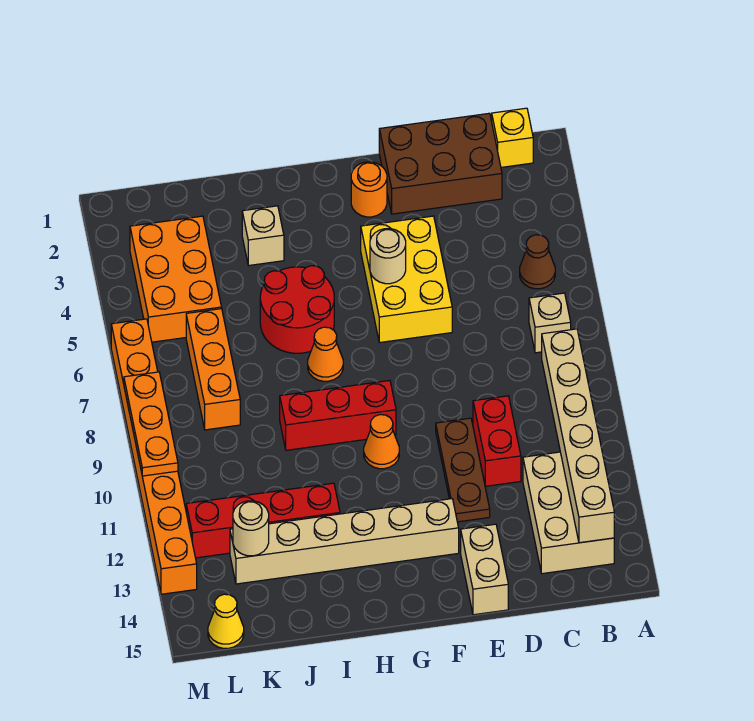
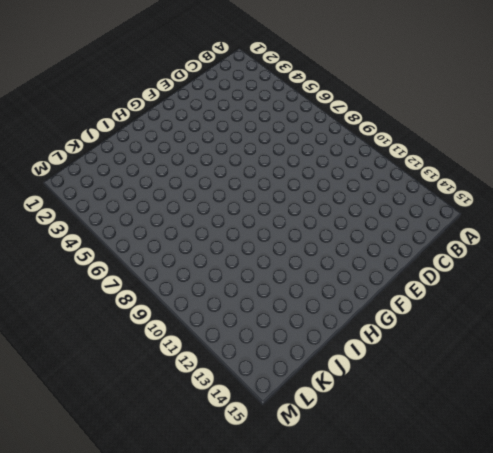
none -> yellow 1x1 brick [492,108,533,167]
none -> brown 1x1 cone [520,235,555,289]
none -> tan 1x1 brick [529,293,571,353]

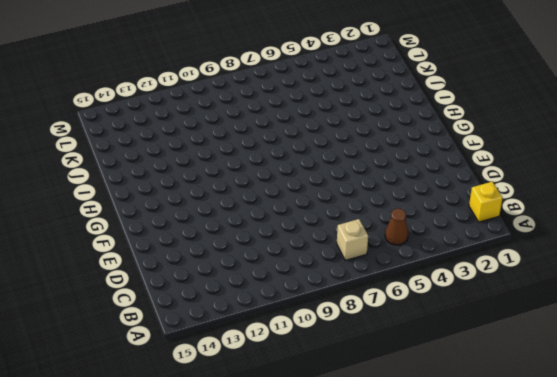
none -> tan 2x3 brick [523,452,614,574]
none -> brown 2x3 brick [379,113,502,214]
none -> red 1x2 brick [473,396,521,486]

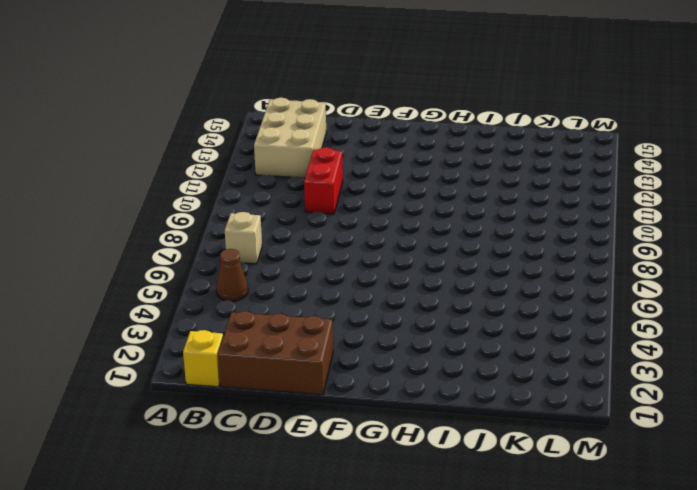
none -> yellow 2x3 brick [361,216,452,343]
none -> brown 1x3 plate [436,418,490,522]
none -> tan 1x2 brick [461,524,508,615]

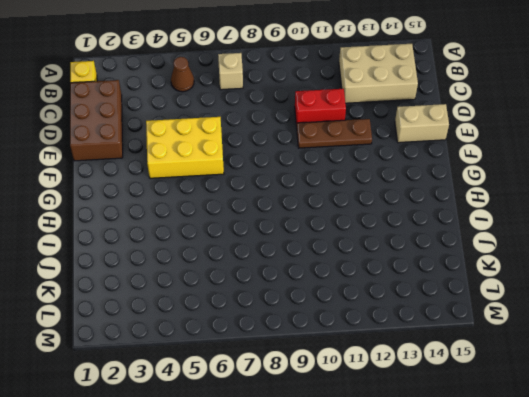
none -> orange 1x1 round brick [351,162,387,217]
none -> tan 1x6 brick [230,499,459,584]
none -> red 1x3 brick [280,381,396,450]

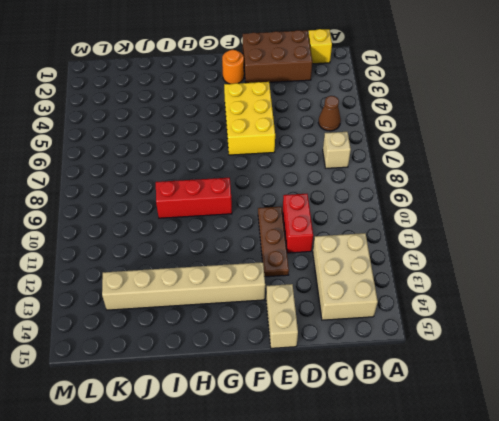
none -> orange 1x1 cone [364,415,399,469]
none -> red 2x2 round brick [260,266,334,353]
none -> orange 1x1 cone [308,327,343,381]

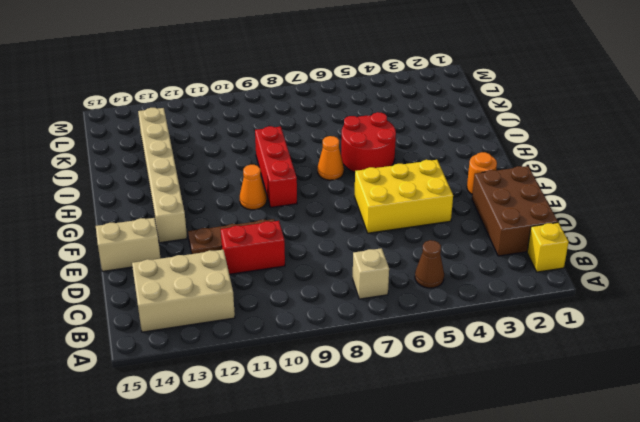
none -> tan 1x1 brick [242,206,284,266]
none -> red 1x4 brick [186,483,340,558]
none -> orange 2x3 brick [130,216,222,342]

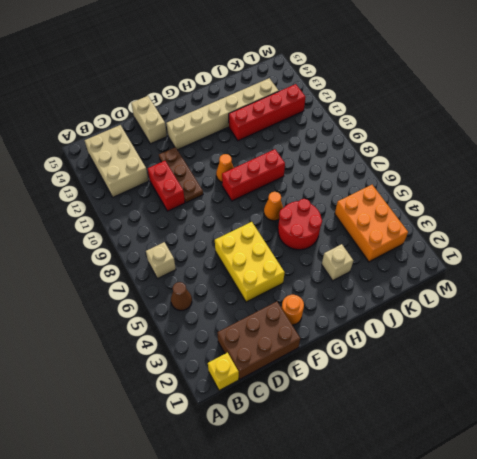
none -> orange 1x3 brick [186,309,240,430]
none -> yellow 1x1 cone [208,594,244,648]
none -> orange 1x8 brick [111,319,197,594]

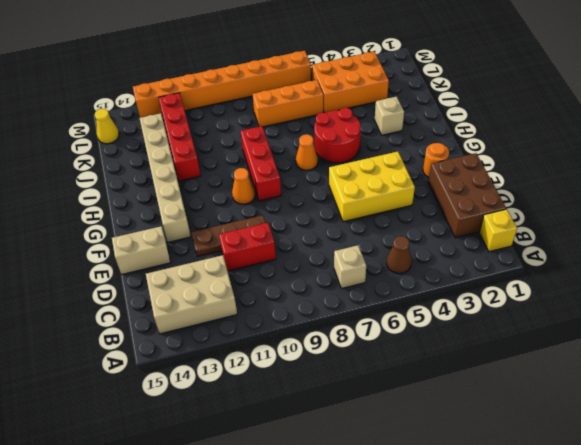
none -> tan 1x6 brick [542,329,614,543]
none -> tan 1x1 round brick [370,229,406,284]
none -> tan 1x1 round brick [233,501,269,556]

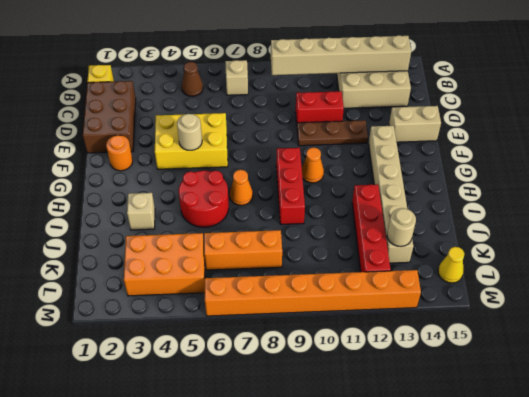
none -> orange 1x3 plate [124,372,178,476]

